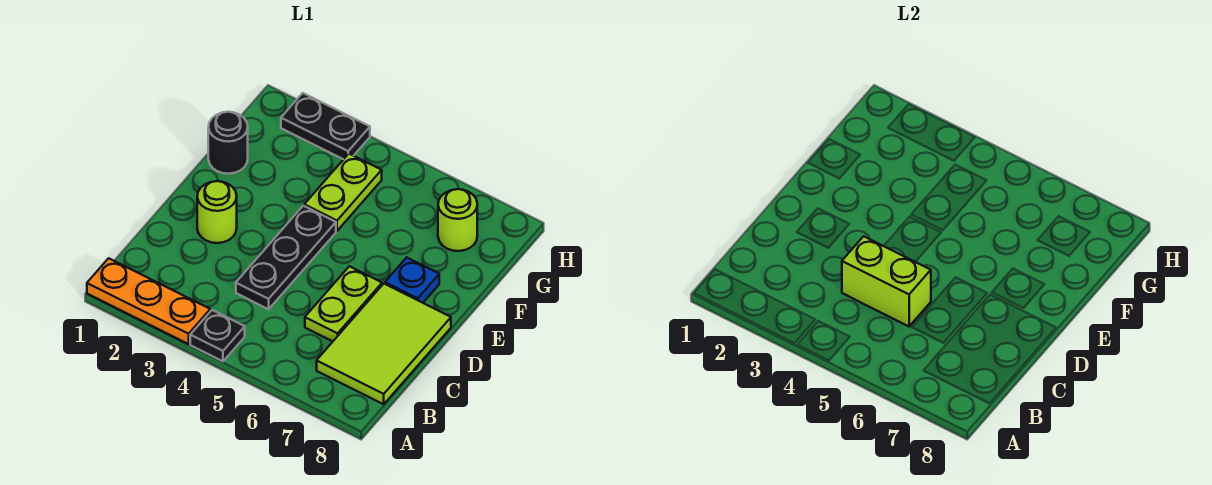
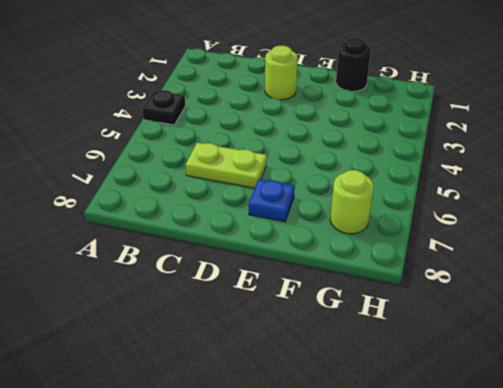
none -> orange 1x3 plate [87,258,210,344]
none -> lime 2x3 tile [317,284,451,404]
none -> black 1x3 plate [236,206,336,309]

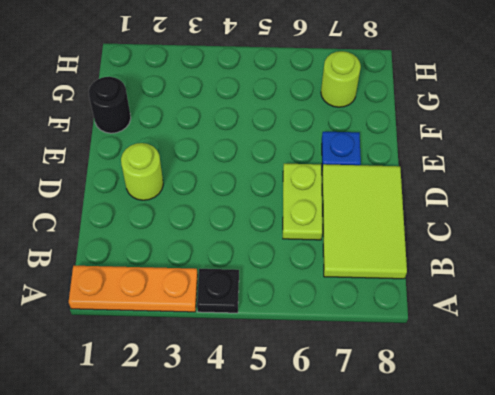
none -> black 1x3 plate [236,206,336,309]
none -> lime 1x2 plate [304,154,382,231]
none -> black 1x2 plate [281,93,370,159]

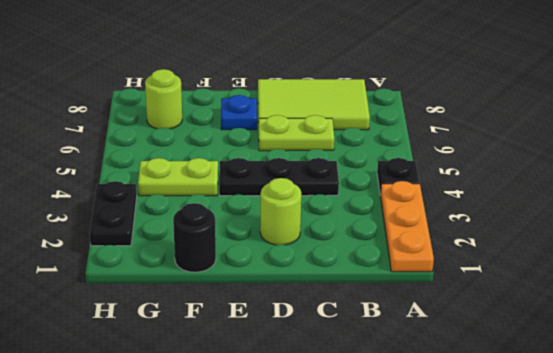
none -> lime 1x2 brick [842,236,931,326]

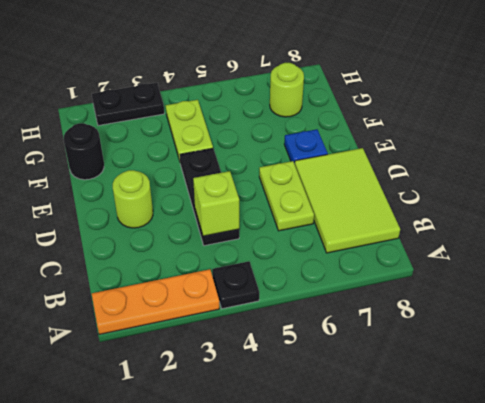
lime 1x1 brick [193,171,239,236] -> lime 1x2 brick [842,236,931,326]

